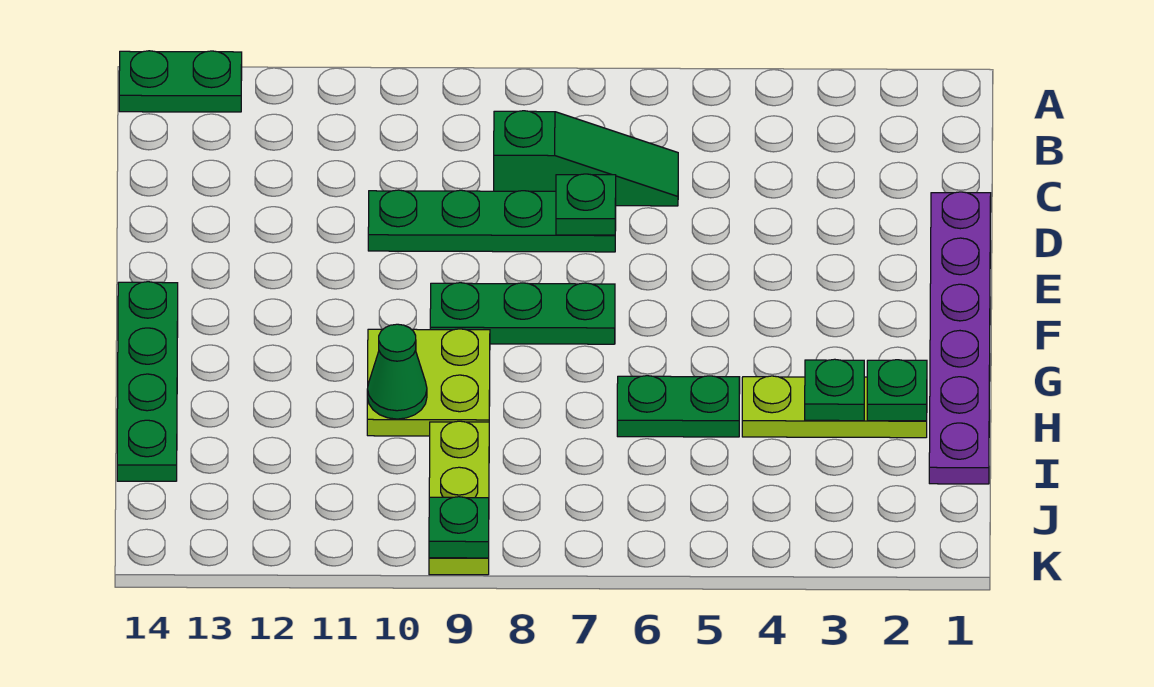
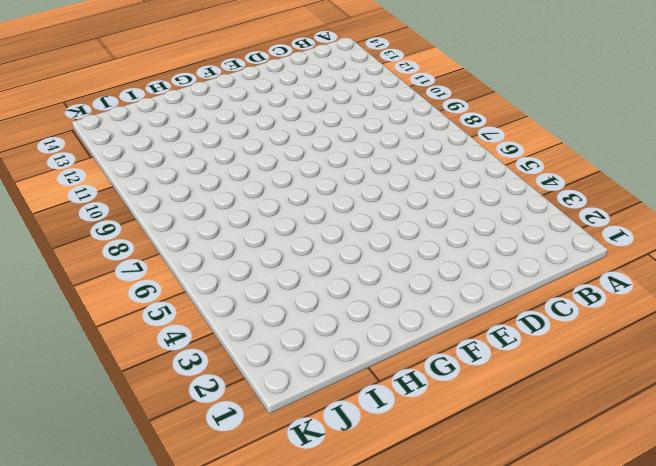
none -> green 1x2 plate [119,51,242,112]
none -> green 1x3 slope [494,111,678,206]
none -> purple 1x6 plate [929,192,991,484]

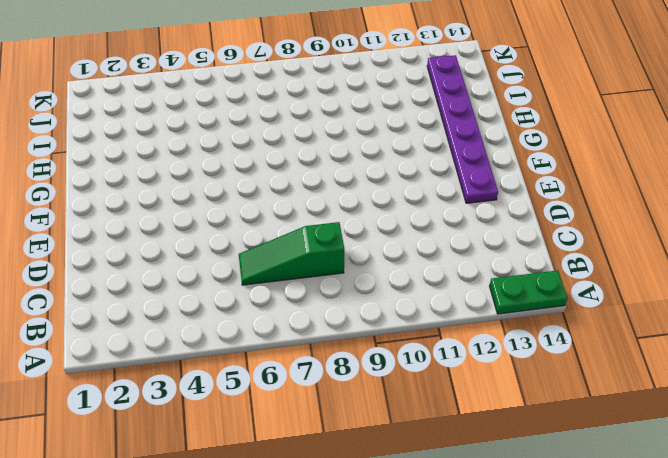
purple 1x6 plate [427,55,498,203] -> purple 1x6 plate moved to [929,192,991,484]
none -> green 1x4 plate [368,190,616,252]
none -> green 1x3 plate [430,283,615,344]
none -> green 1x4 plate [117,282,178,481]

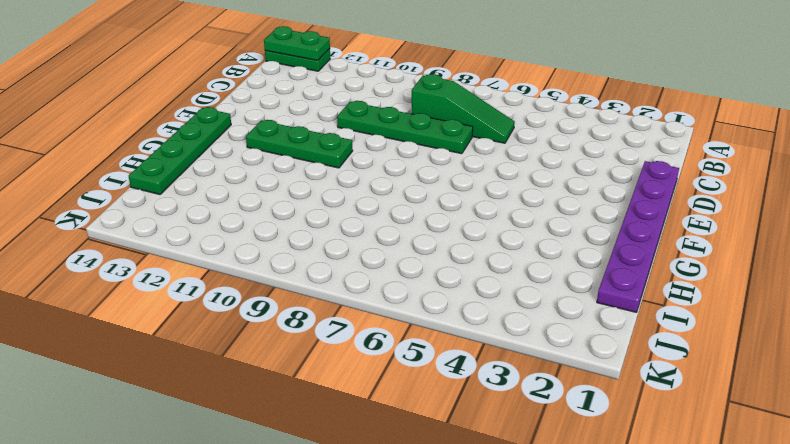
green 1x2 plate [264,26,330,61] -> green 1x2 plate moved to [617,376,740,437]
green 1x3 plate [246,120,353,168] -> green 1x3 plate moved to [430,283,615,344]
none -> lime 2x2 plate [367,329,490,436]
none -> lime 1x3 plate [742,376,927,438]
none -> lime 1x3 plate [429,421,489,575]

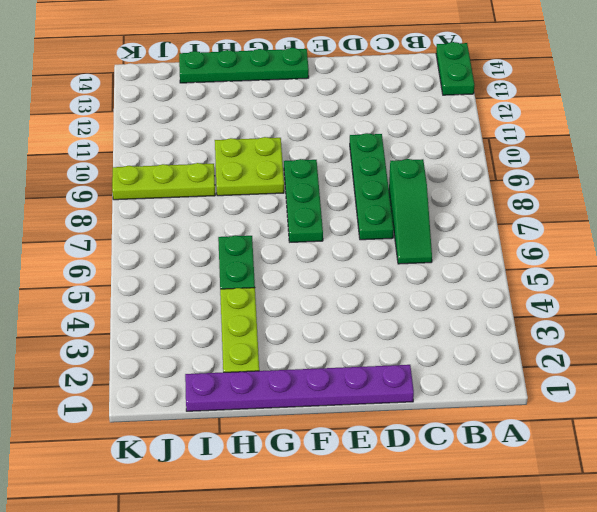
none -> green 1x1 plate [556,174,616,235]
none -> green 1x1 plate [867,360,927,421]
none -> green 1x1 plate [805,359,864,421]

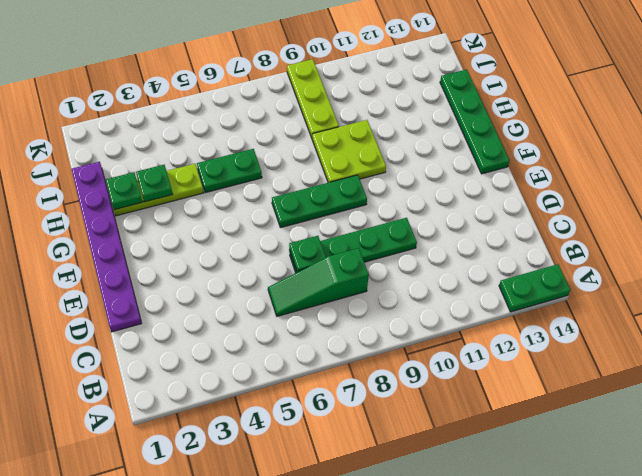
none -> green 1x1 cone [367,324,427,419]
none -> green 1x1 plate [429,497,489,558]

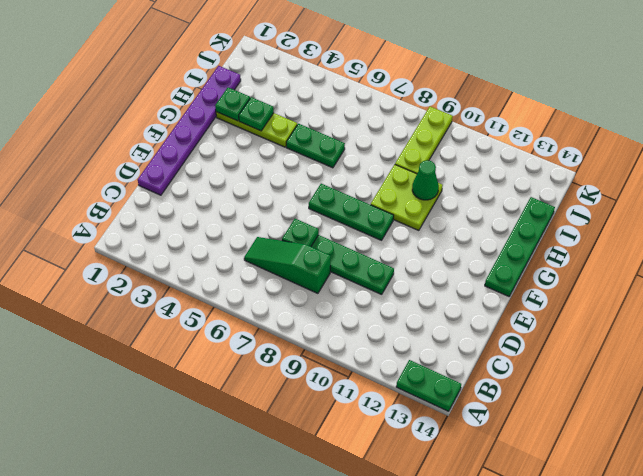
none -> green 1x1 plate [429,497,489,558]

